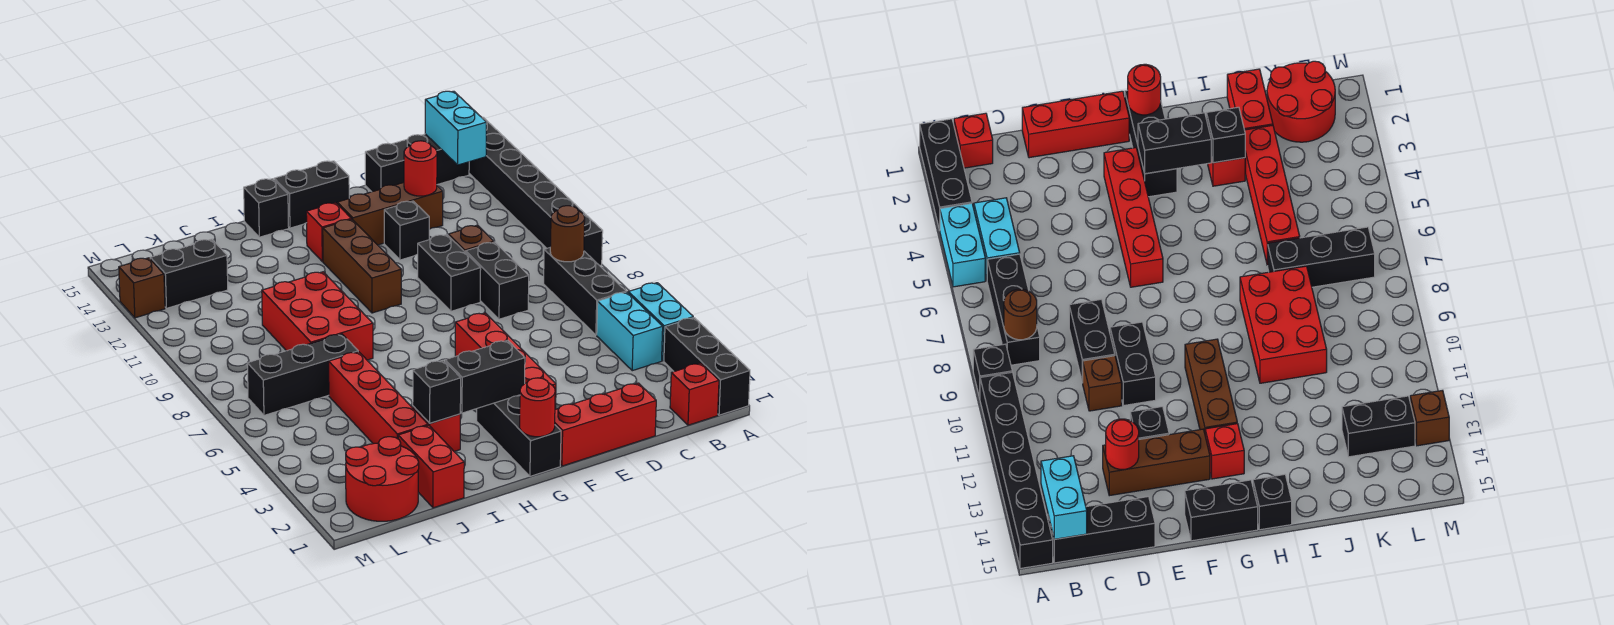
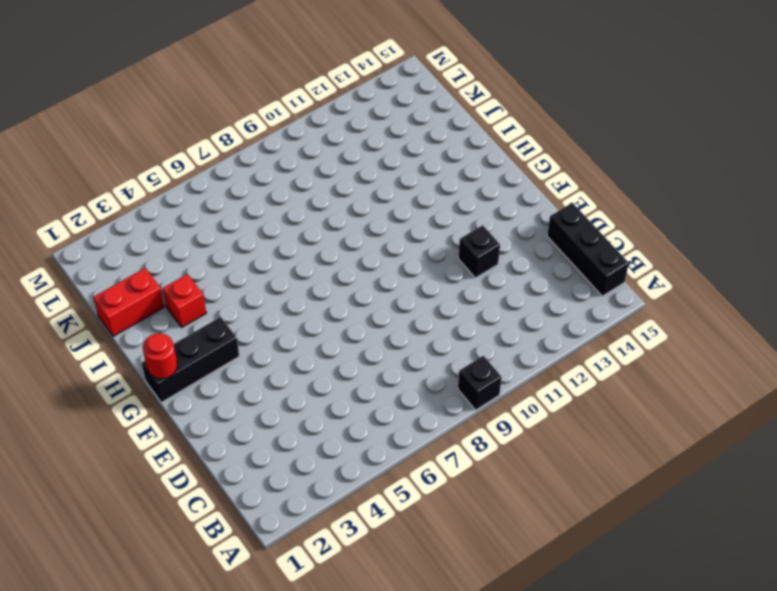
none -> black 1x3 brick [664,318,750,415]
none -> cyan 1x2 brick [628,283,693,361]
none -> black 1x6 brick [469,117,585,248]
none -> red 1x1 brick [670,363,719,425]

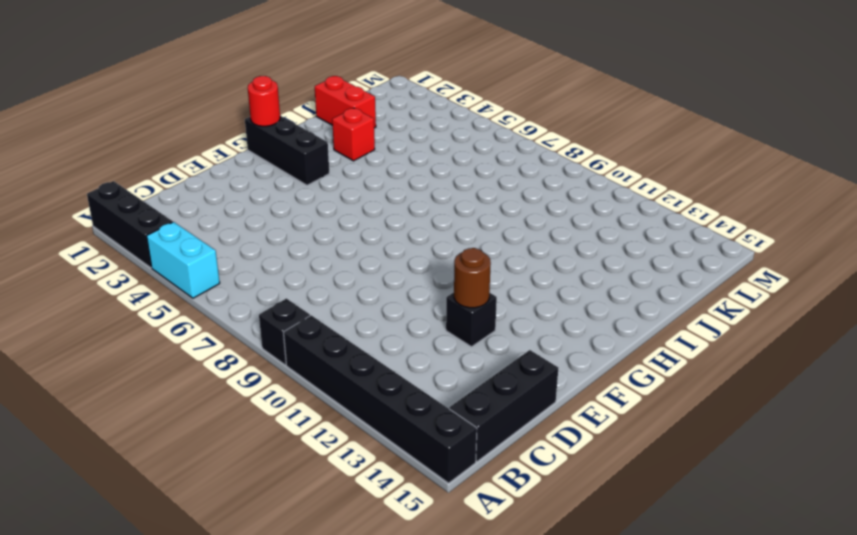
brown 1x1 round brick [454,248,491,308] -> brown 1x1 round brick moved to [550,206,585,262]
none -> red 1x1 brick [670,363,719,425]
none -> cyan 1x2 brick [597,292,663,371]
none -> black 1x3 brick [544,248,626,335]
none -> red 1x3 brick [555,383,656,466]

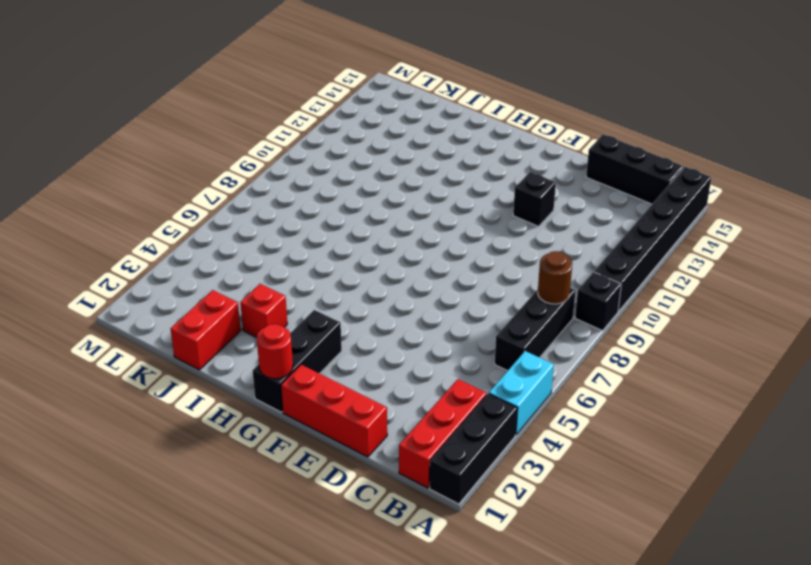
red 1x3 brick [399,379,487,488] -> red 1x1 brick [670,363,719,425]
none -> cyan 1x2 brick [597,292,663,371]
none -> black 1x2 brick [466,242,529,319]
none -> brown 1x1 brick [448,225,494,253]
none -> brown 1x3 brick [337,183,443,245]

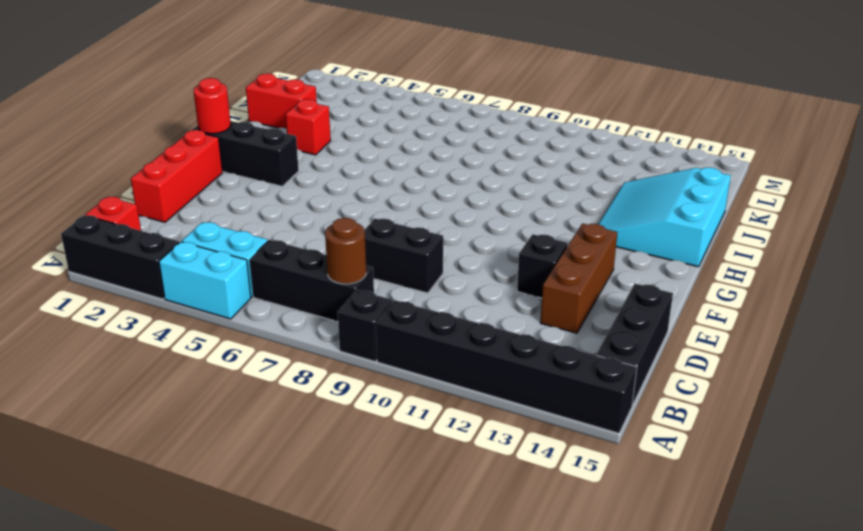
cyan 3x3 slope [599,167,731,267] -> black 1x1 brick [244,179,289,237]
none -> brown 1x1 brick [448,225,494,253]
none -> black 1x2 brick [418,235,481,311]
none -> red 1x4 brick [455,313,556,409]
none -> black 1x2 brick [274,161,349,228]

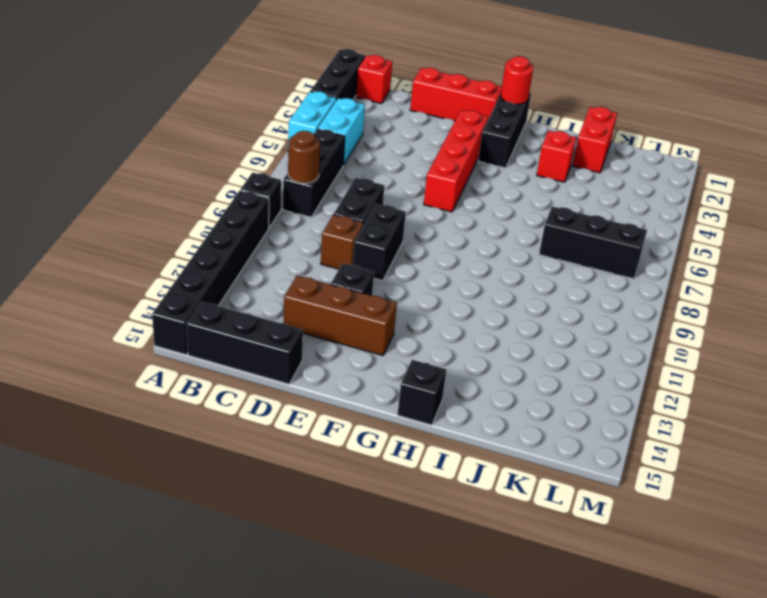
none -> black 1x2 brick [274,161,349,228]
none -> brown 1x3 brick [323,219,401,313]
none -> red 1x1 brick [306,203,351,262]
none -> red 2x3 brick [262,272,373,360]

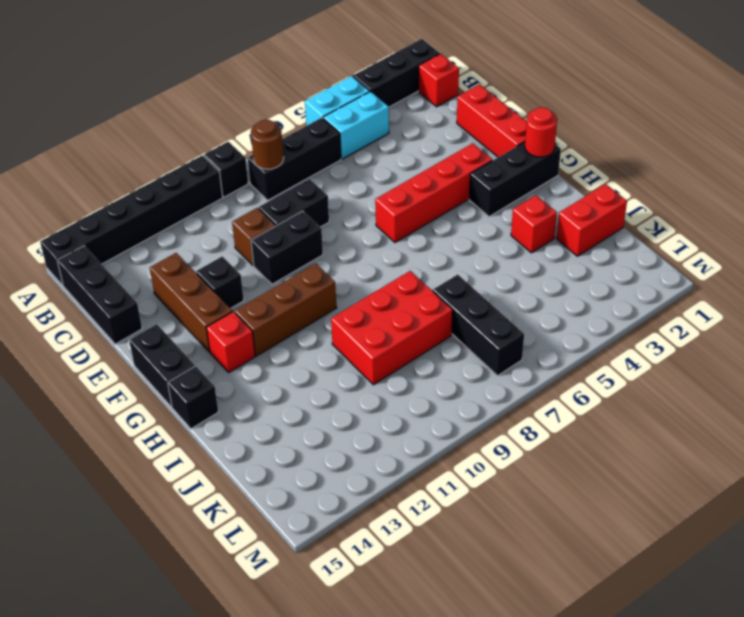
none -> red 1x4 brick [329,352,428,444]
none -> red 2x2 round brick [346,437,419,521]
none -> black 1x2 brick [150,239,228,308]
none -> brown 1x1 brick [119,258,165,318]

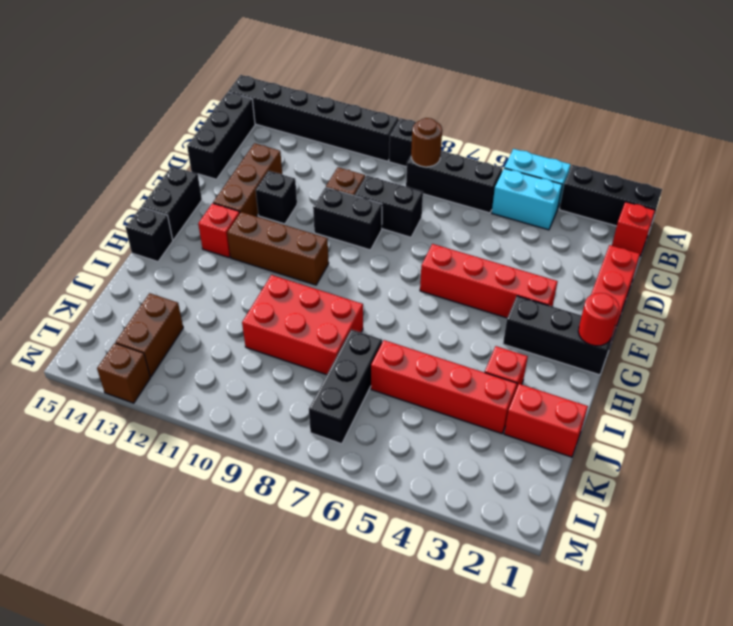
brown 1x2 brick [115,293,183,377] -> black 1x2 brick [150,239,228,308]
none -> red 2x2 round brick [346,437,419,521]
none -> cyan 1x2 brick [425,91,487,165]
none -> red 1x1 round brick [404,141,437,196]
none -> black 1x2 brick [445,340,525,413]

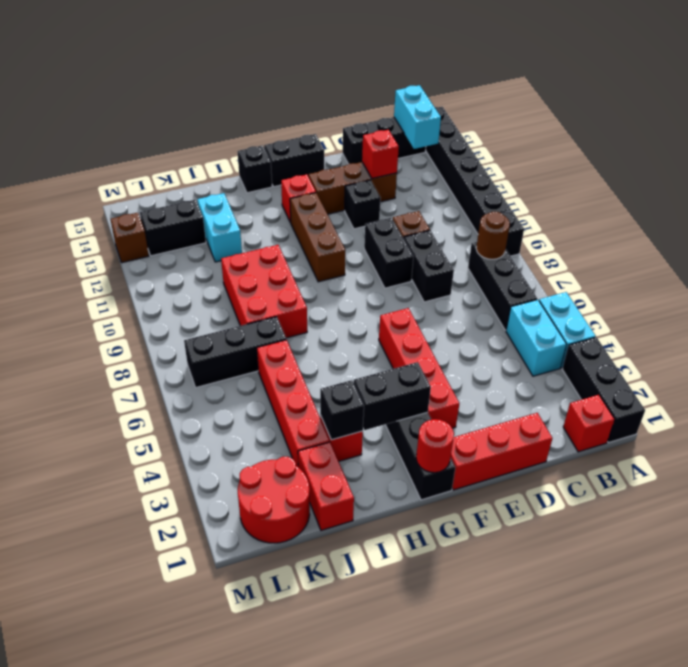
red 1x1 brick [362,130,399,179] -> red 1x1 round brick [404,141,437,196]
cyan 1x2 brick [197,193,242,262] -> none

